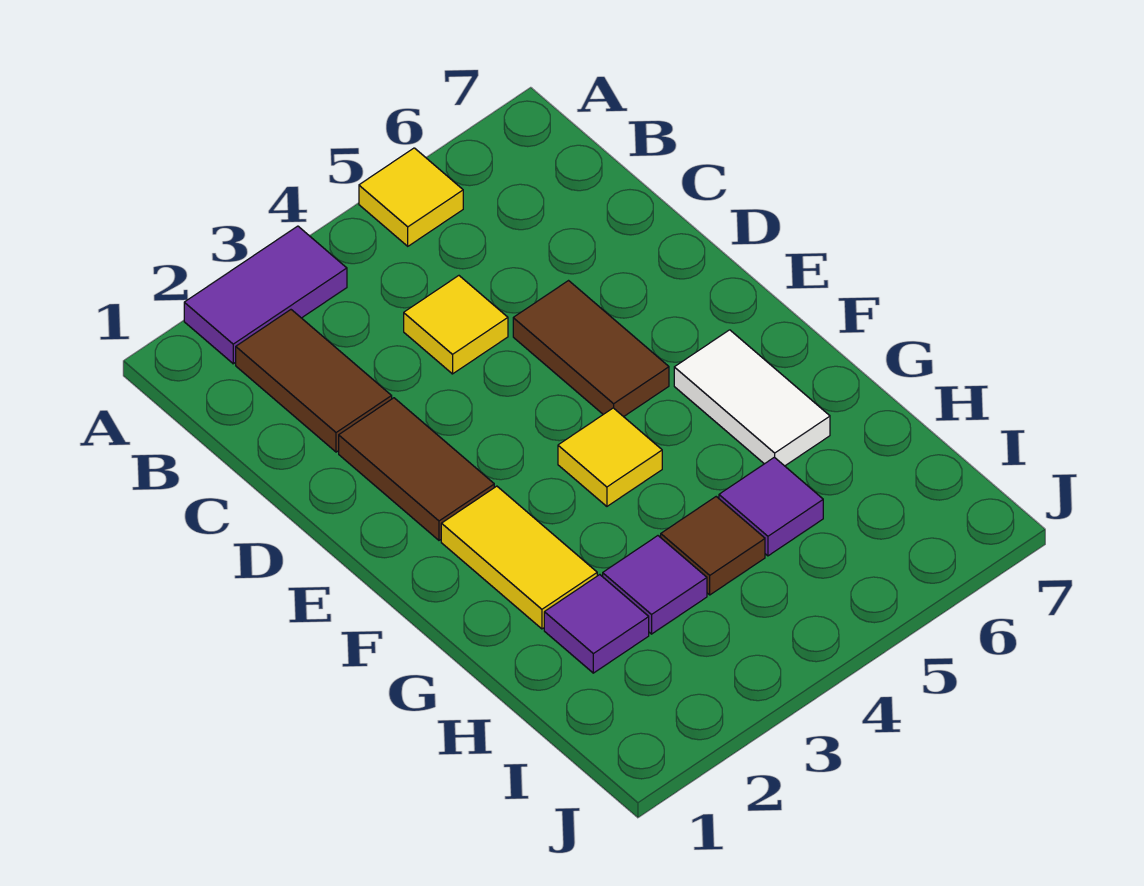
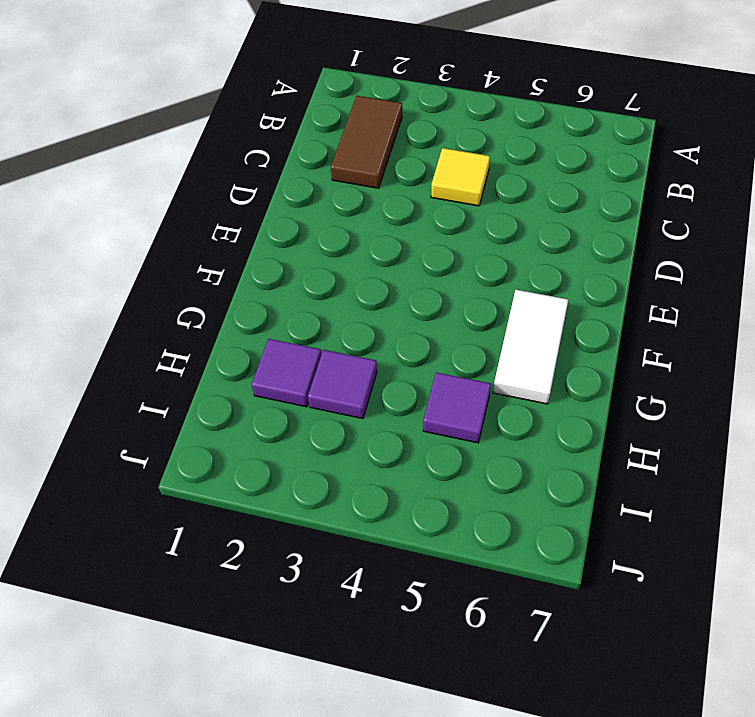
none -> purple 1x2 tile [184,226,347,364]
none -> yellow 1x1 tile [359,148,463,246]
none -> brown 1x2 tile [339,398,494,540]

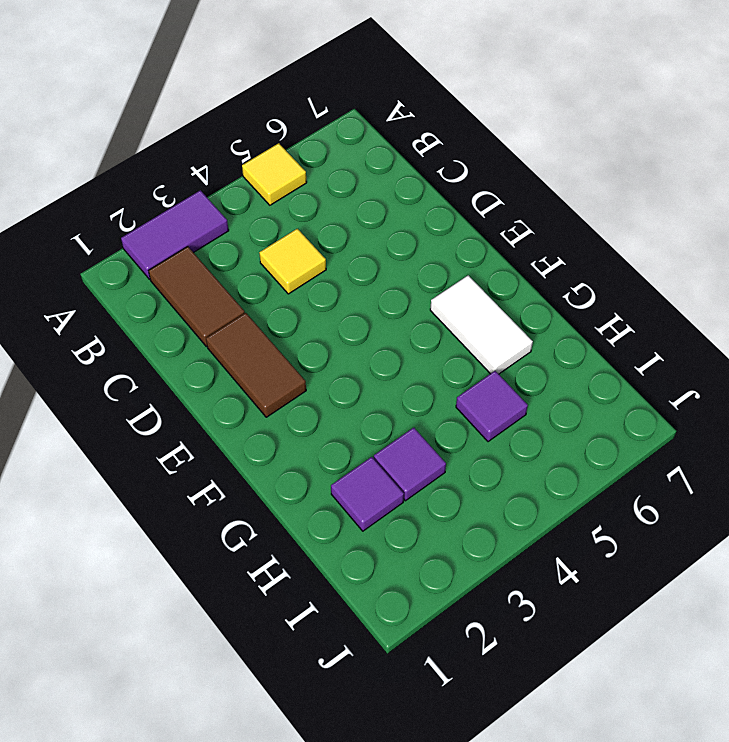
none -> brown 1x2 tile [513,281,669,417]
none -> yellow 1x2 tile [441,486,597,629]
none -> yellow 1x1 tile [558,408,662,506]

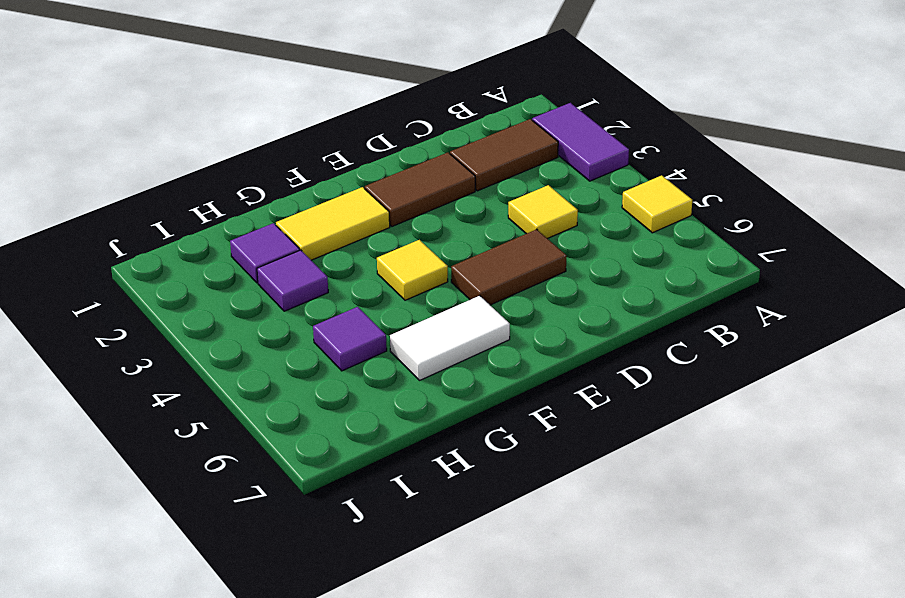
none -> brown 1x1 tile [661,497,765,595]

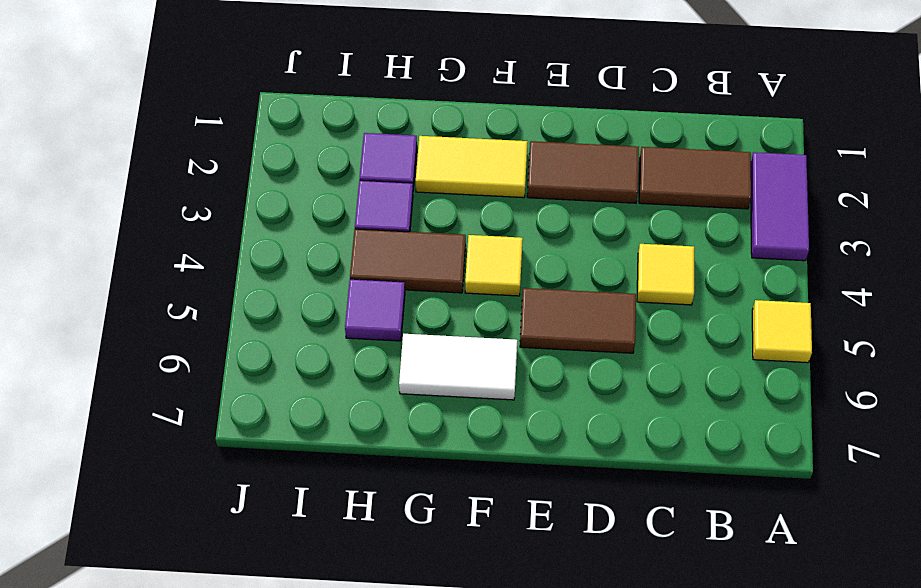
brown 1x2 tile [350,229,466,293] -> brown 1x1 tile [661,497,765,595]

